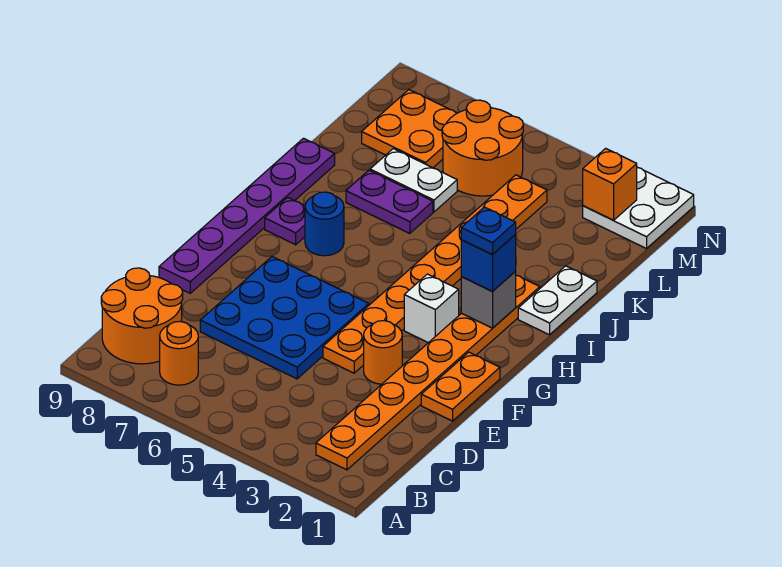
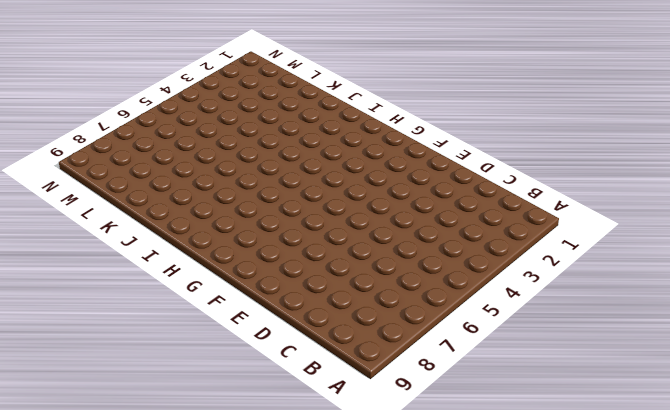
none -> orange 1x8 plate [316,275,540,470]
none -> orange 1x1 round brick [160,321,198,385]
none -> orange 2x2 round brick [101,268,183,364]

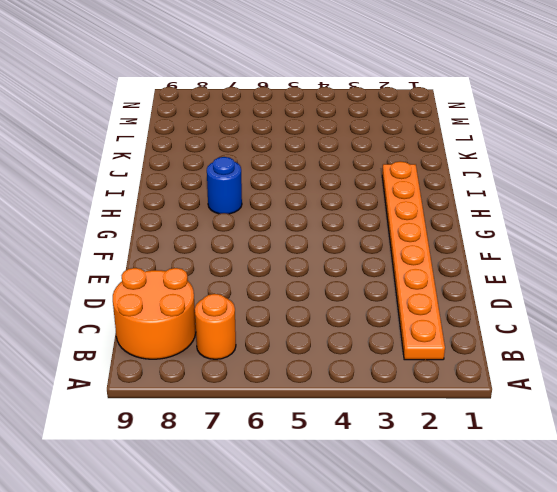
none -> blue 3x3 plate [200,257,369,379]
none -> orange 1x2 plate [421,352,500,421]
none -> orange 1x1 round brick [364,321,402,384]

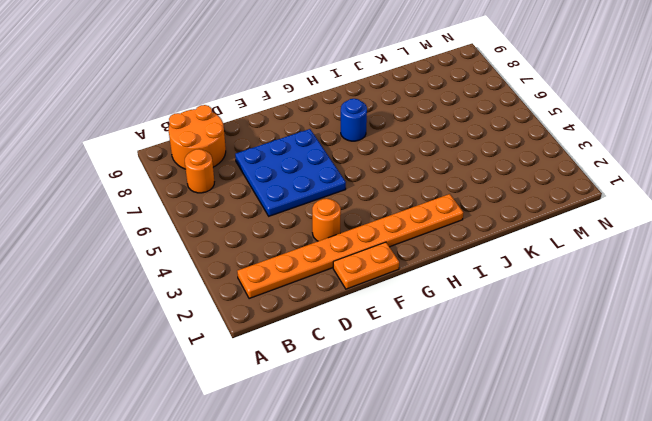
none -> orange 1x8 plate [323,175,547,373]
none -> purple 1x6 plate [159,138,335,293]
none -> white 1x1 brick [404,274,459,343]

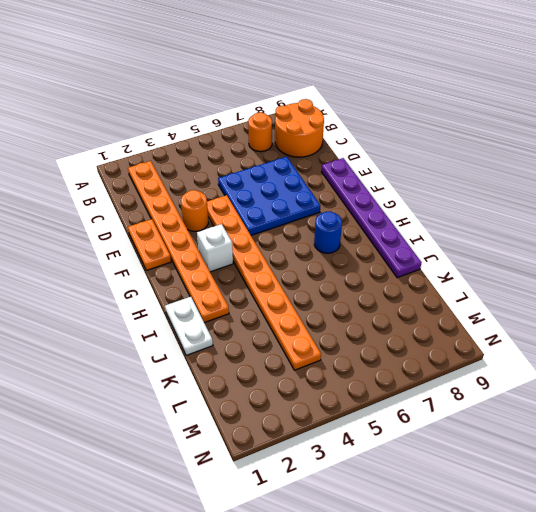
none -> purple 1x1 plate [265,197,305,245]
none -> purple 1x2 plate [346,170,433,233]
none -> white 1x2 plate [370,149,457,212]

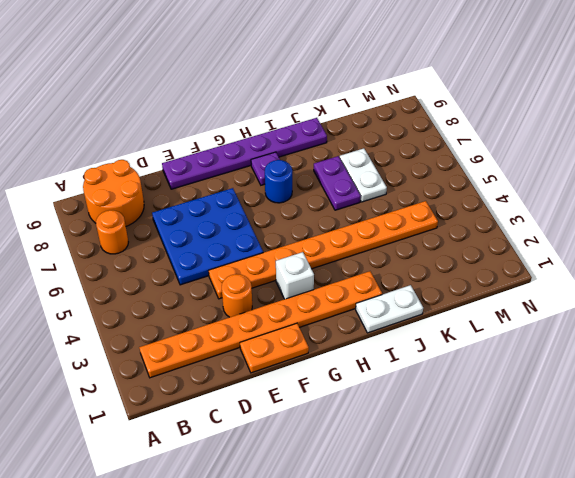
none -> orange 2x2 round brick [442,100,523,196]
none -> orange 2x2 plate [362,90,457,168]
none -> white 2x2 plate [583,167,694,249]

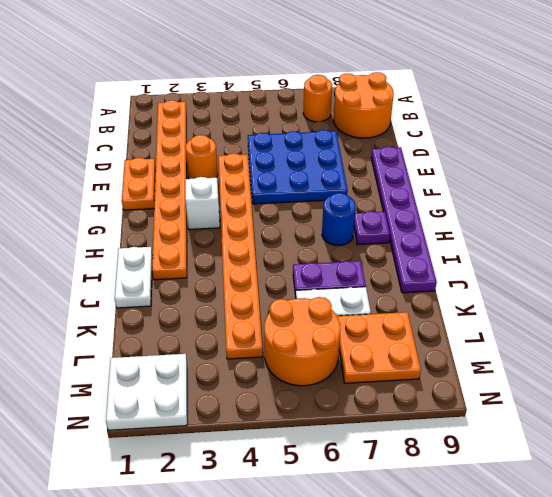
none -> grey 1x1 brick [461,272,516,328]
none -> orange 1x1 brick [583,148,637,220]
none -> blue 1x1 brick [461,234,516,291]

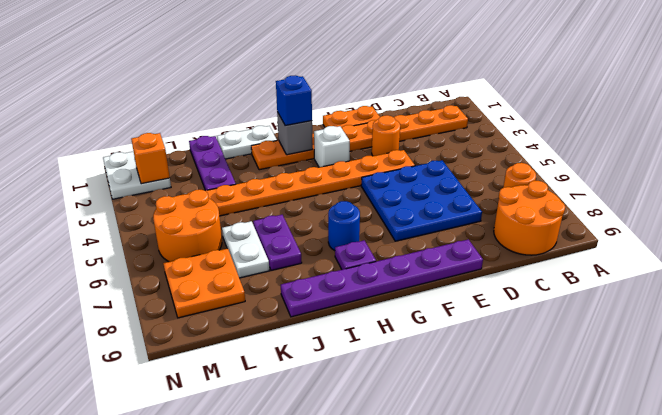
purple 1x3 plate [189,136,236,191] -> none
none -> blue 1x1 plate [461,207,516,254]

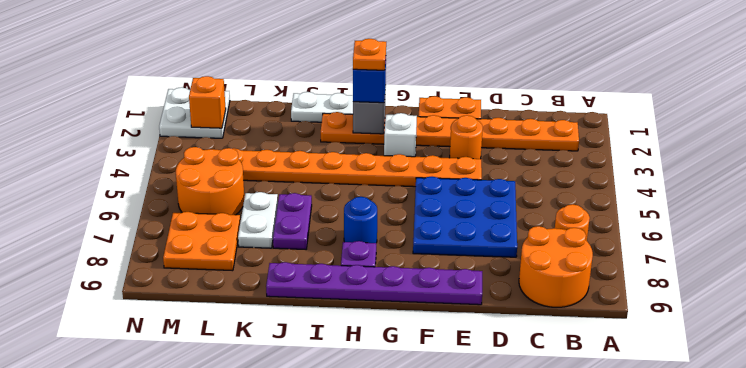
orange 1x1 plate [353,39,386,70] -> blue 1x1 plate [461,207,516,254]

